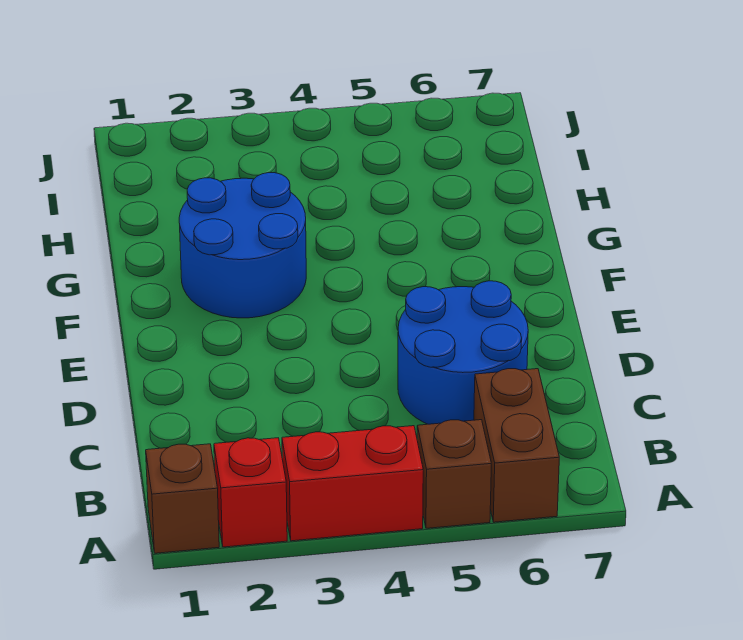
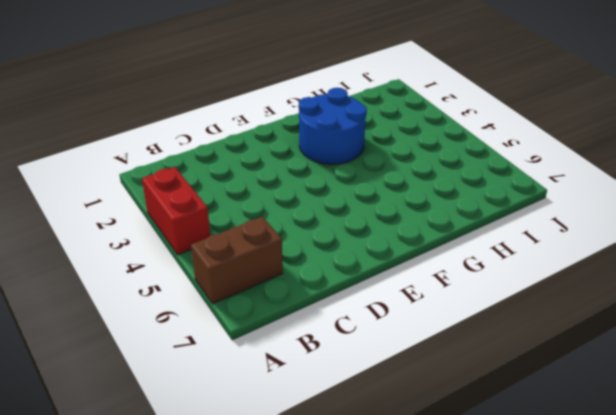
none -> brown 1x1 brick [146,444,219,553]
none -> red 1x1 brick [214,438,287,547]

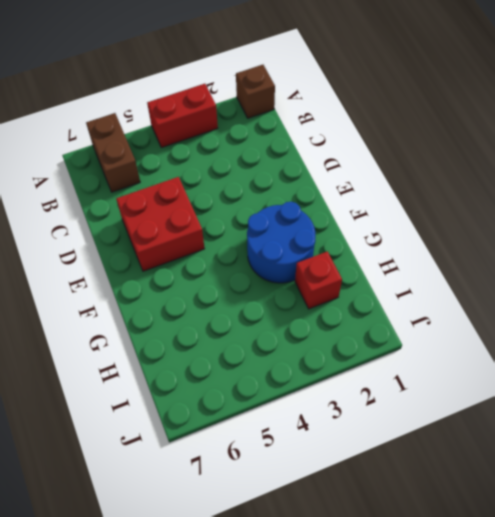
red 2x2 brick [116,177,205,271] -> blue 2x2 round brick [398,281,528,424]
red 1x1 brick [295,251,342,309] -> red 1x1 brick moved to [214,438,287,547]
none -> brown 1x1 brick [417,420,491,528]

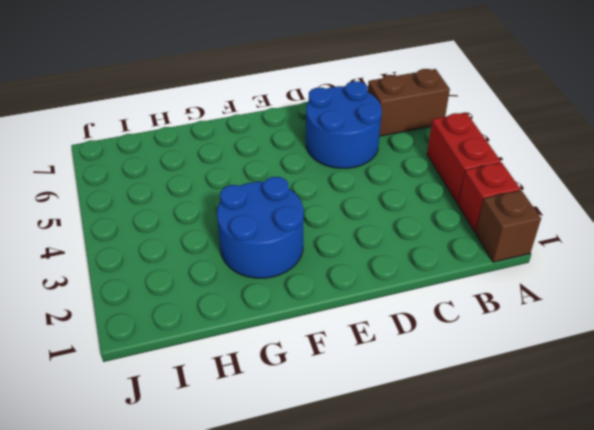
none -> brown 1x1 brick [417,420,491,528]

